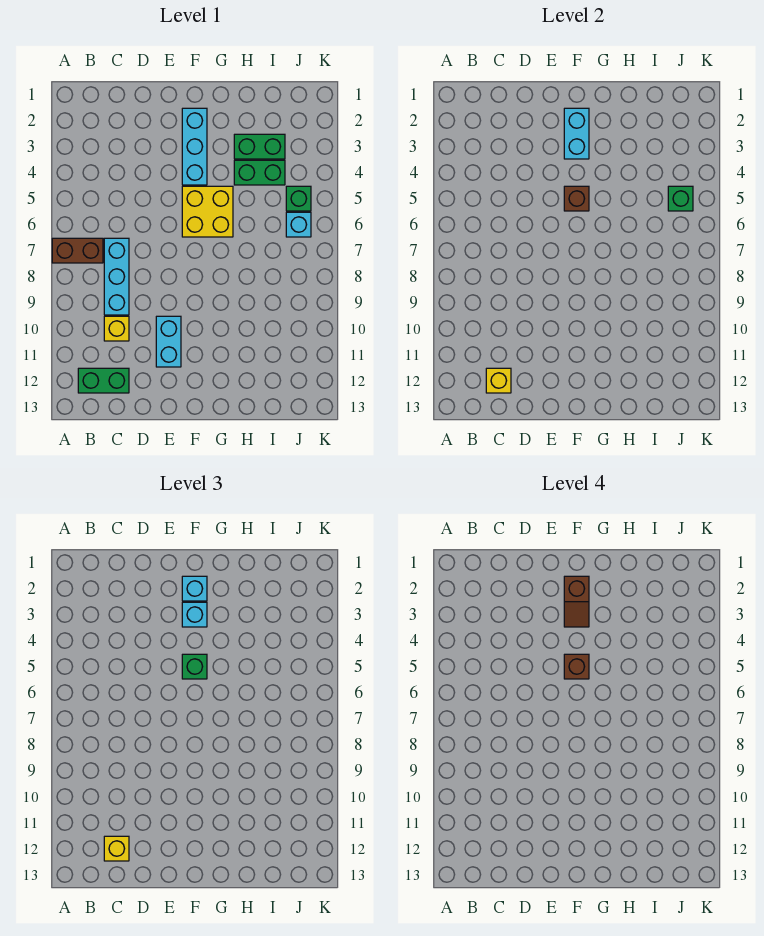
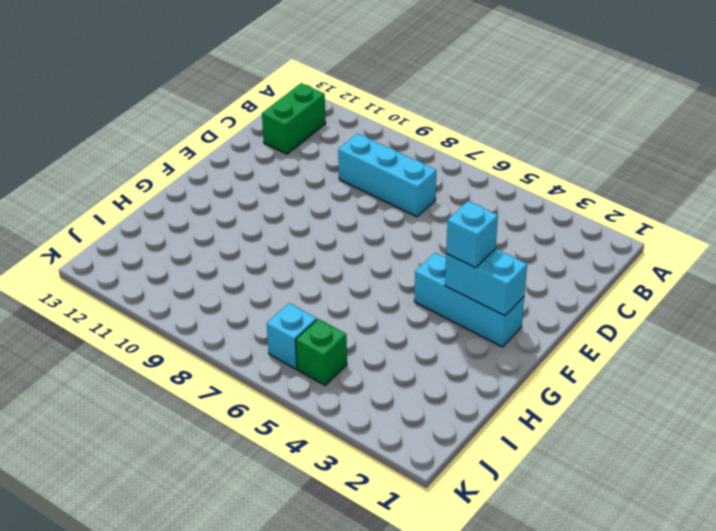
none -> brown 1x2 brick [52,238,103,263]
none -> yellow 1x1 brick [104,316,129,341]
none -> cyan 1x2 brick [156,316,181,367]

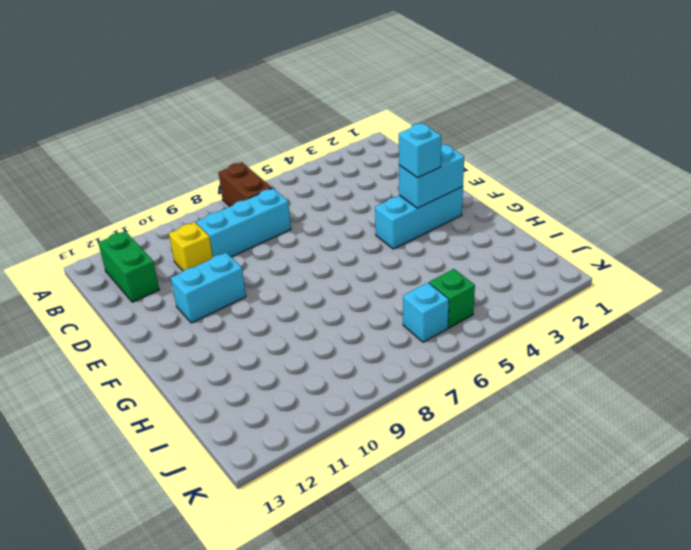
none -> yellow 2x2 brick [182,186,233,237]
none -> green 1x2 brick [234,134,285,159]
none -> green 1x2 brick [234,160,285,185]

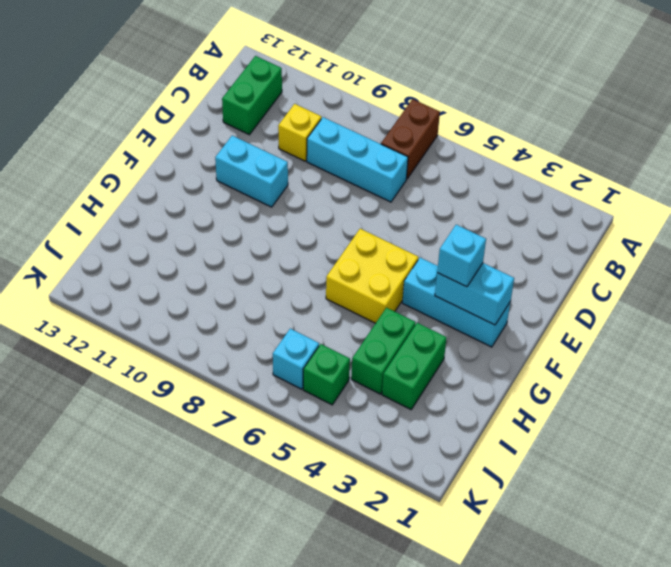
none -> yellow 1x1 brick [486,368,511,393]
none -> brown 1x1 brick [564,186,589,211]
none -> green 1x1 brick [668,186,693,211]

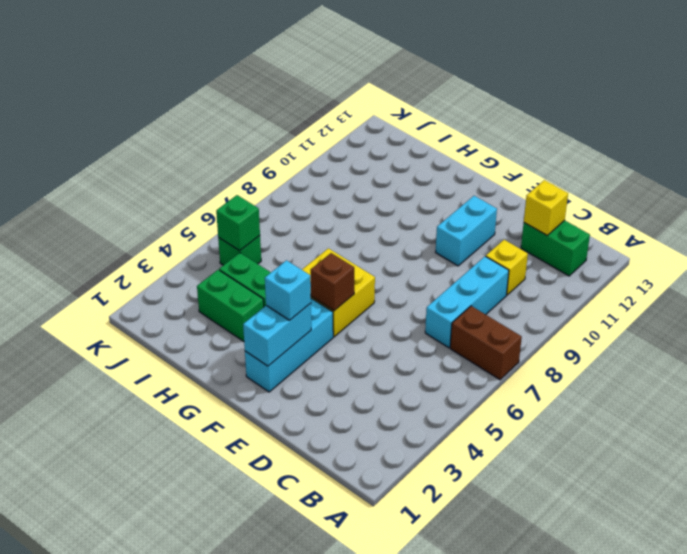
none -> cyan 1x1 brick [286,212,311,237]
none -> yellow 1x1 brick [104,836,129,861]
none -> cyan 1x1 brick [182,576,207,601]

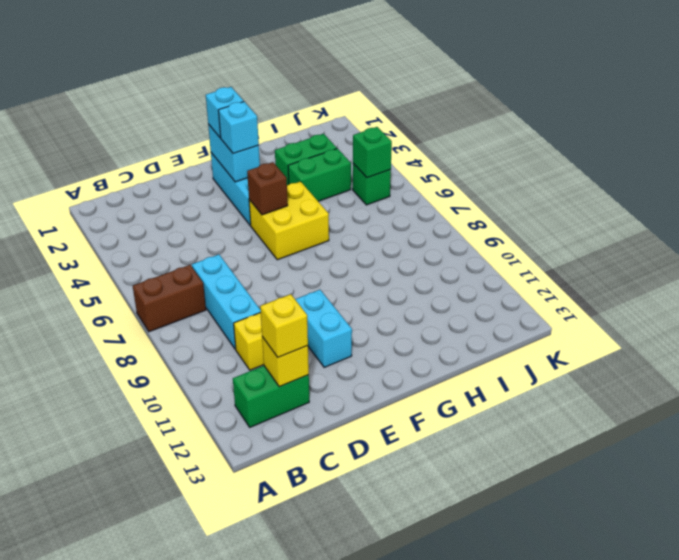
none -> cyan 1x1 brick [286,212,311,237]
none -> green 1x1 brick [182,654,207,679]
none -> brown 1x2 slope [564,576,589,627]

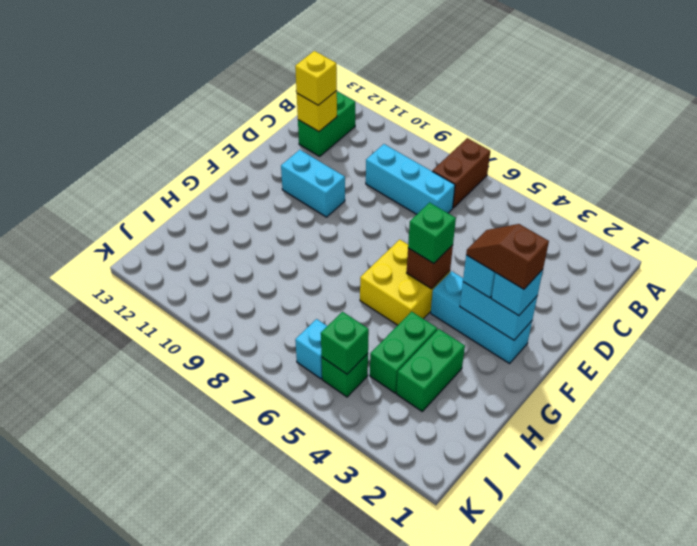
none -> yellow 1x1 brick [104,316,129,341]
none -> brown 1x1 brick [564,654,589,679]

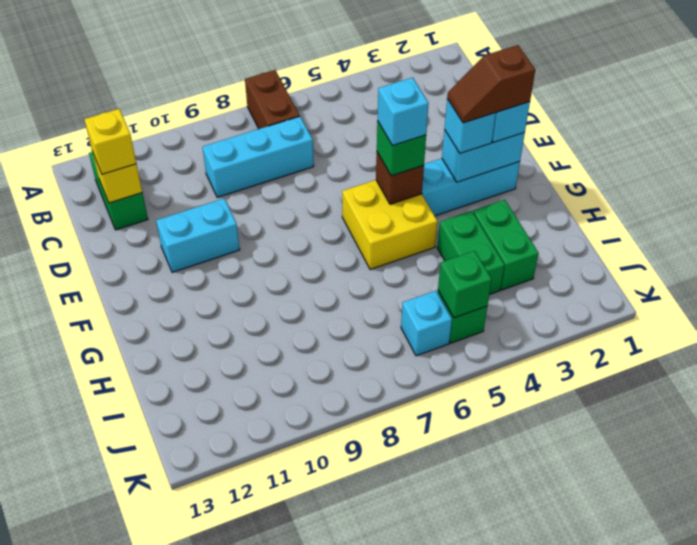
cyan 1x1 brick [378,78,429,146] -> brown 1x1 brick [564,654,589,679]
none -> yellow 1x1 brick [104,316,129,341]

